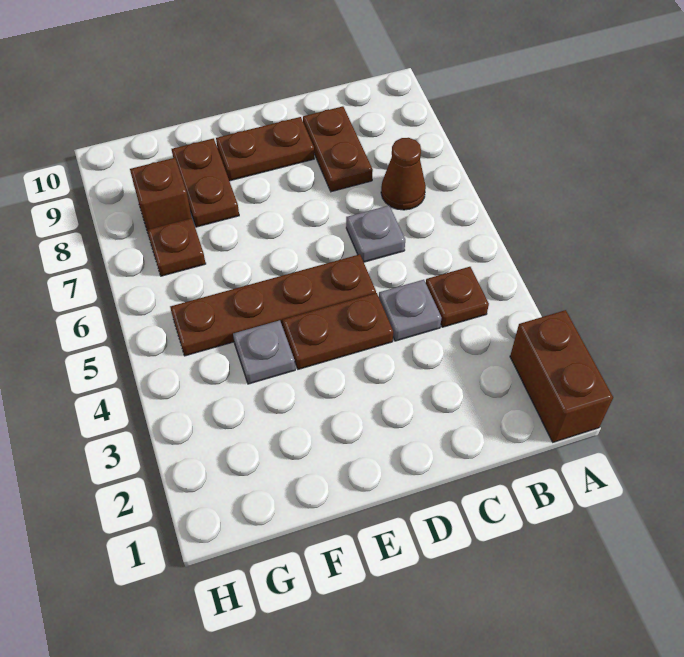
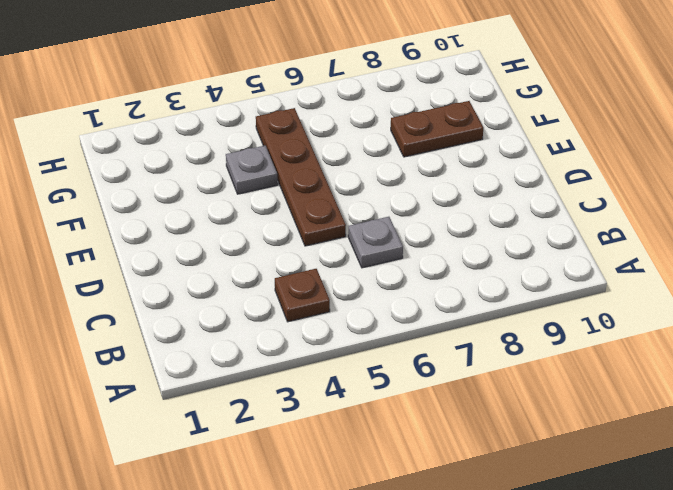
none -> brown 1x2 brick [510,310,613,442]
none -> brown 1x1 cone [381,138,426,210]
none -> grey 1x1 plate [379,280,441,341]

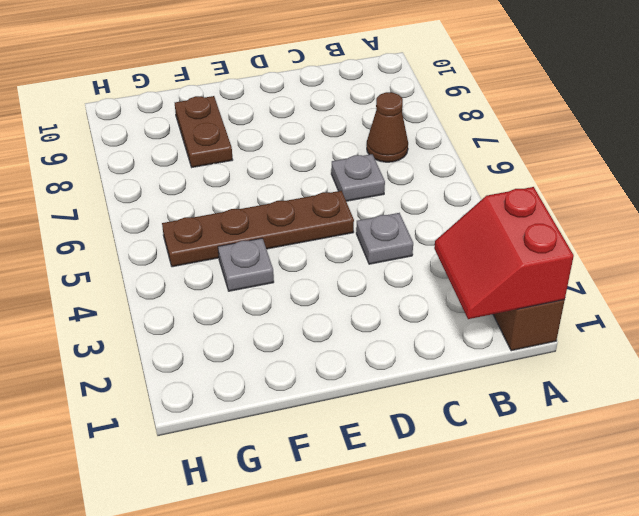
red 2x2 slope [434,187,574,319] -> none
none -> brown 1x1 plate [426,267,489,327]
none -> brown 1x2 plate [303,106,373,192]
none -> brown 1x2 plate [283,293,393,369]

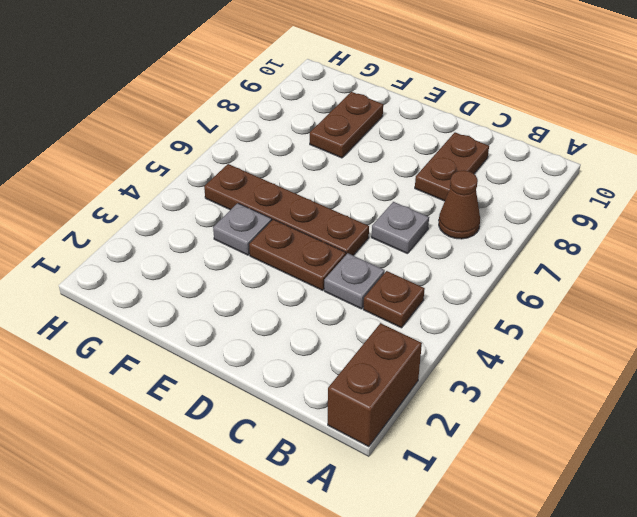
none -> brown 1x2 plate [216,117,314,181]
none -> brown 1x1 plate [147,218,206,276]
none -> brown 1x1 brick [130,158,192,230]

